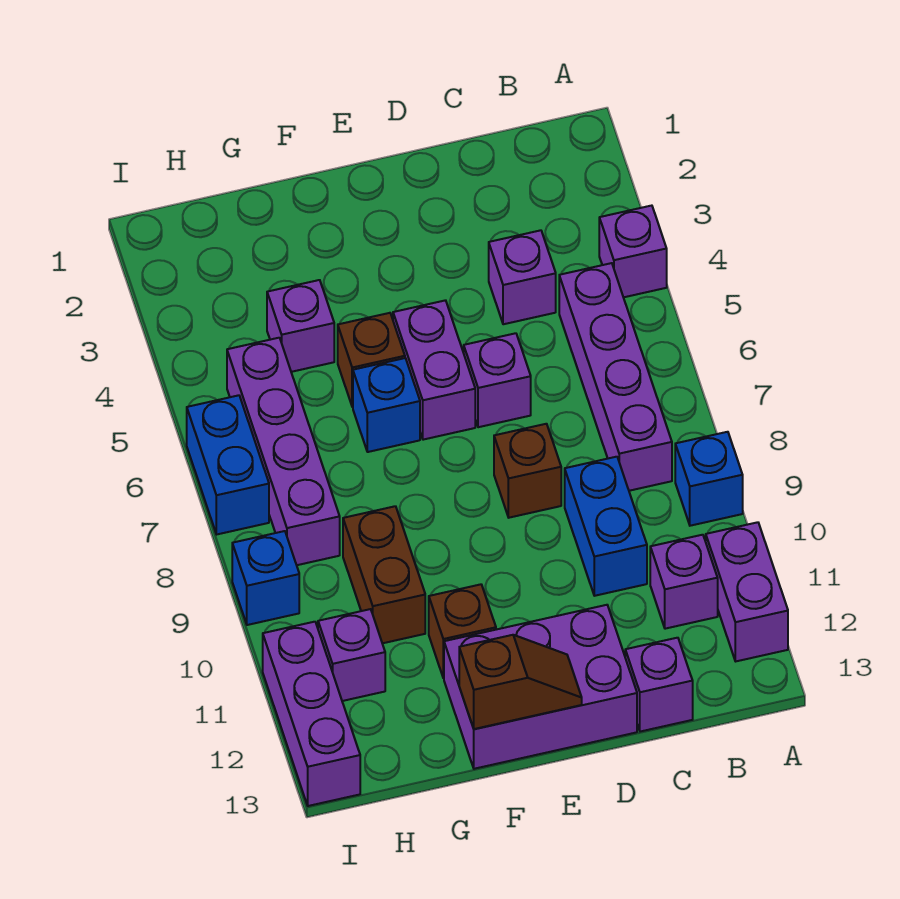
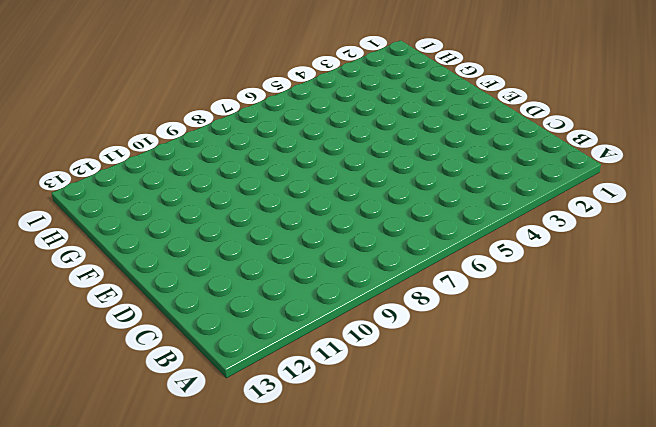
none -> purple 1x1 brick [599,206,667,297]
none -> blue 1x1 brick [675,432,743,526]
none -> purple 1x2 brick [706,522,788,661]

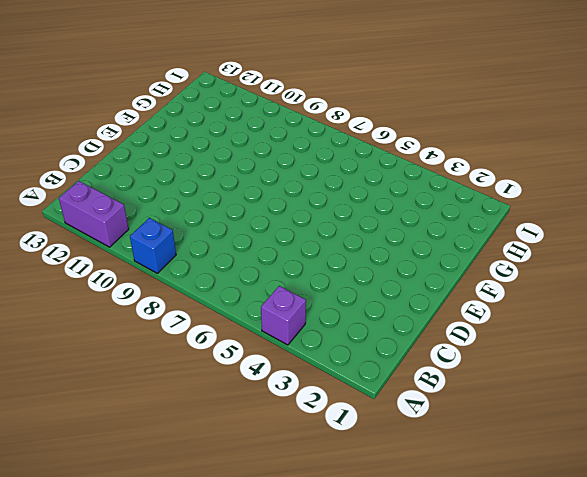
none -> purple 1x4 brick [559,263,672,491]
none -> purple 1x1 brick [650,535,718,629]
none -> purple 1x1 brick [489,230,556,324]

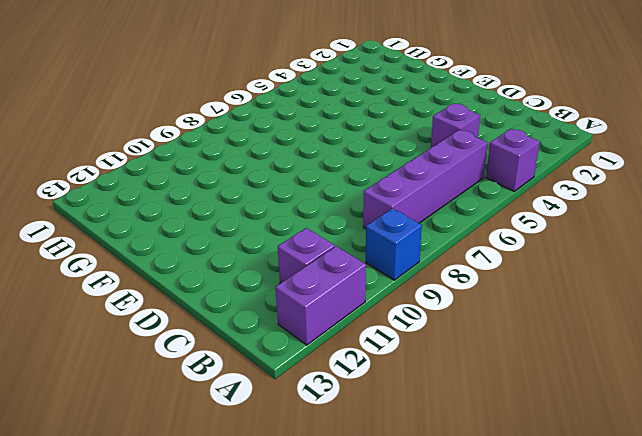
none -> blue 1x2 brick [565,457,647,596]
none -> purple 1x1 brick [625,638,693,732]
none -> purple 1x1 brick [464,333,531,427]

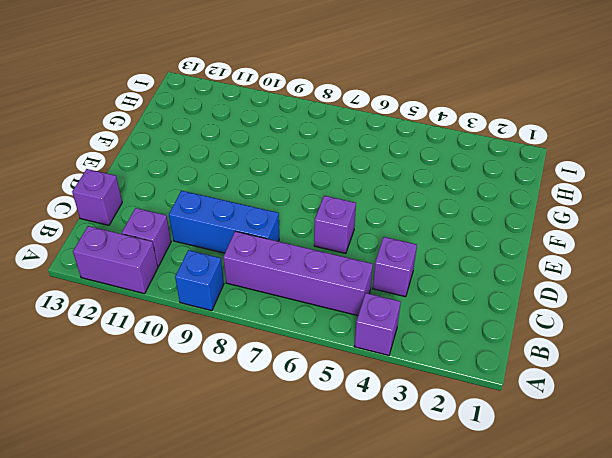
blue 1x3 brick [169,191,279,253] -> blue 1x2 brick [565,457,647,596]
none -> brown 1x1 brick [494,424,561,518]
none -> purple 2x3 brick [444,605,637,769]
none -> purple 1x2 brick [393,300,475,440]

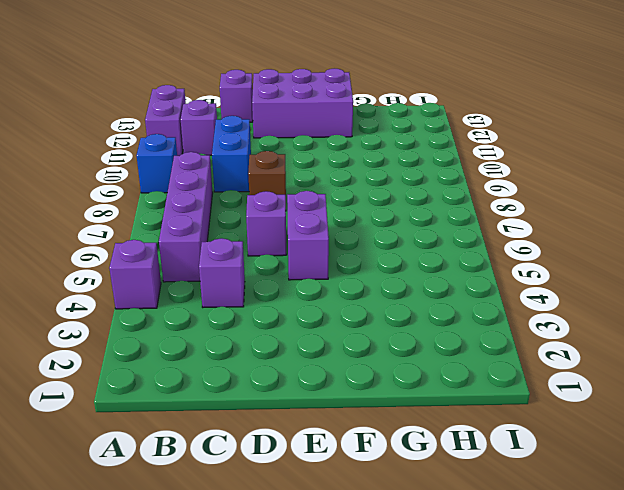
none -> brown 1x1 brick [338,313,405,407]
none -> blue 1x1 brick [353,358,420,452]
none -> brown 1x1 brick [429,584,496,678]

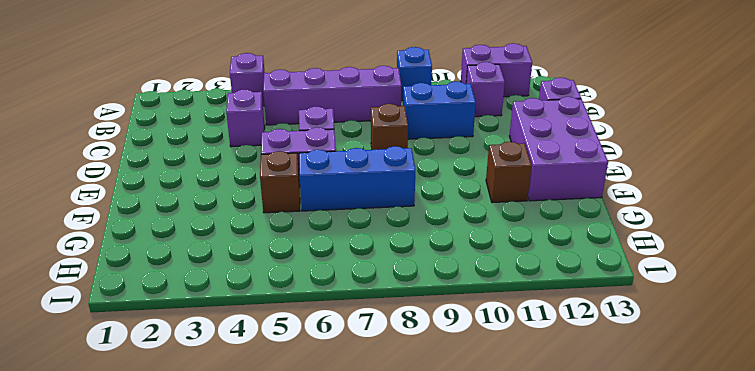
blue 1x3 brick [299,146,415,211] -> blue 1x1 brick [353,358,420,452]
none -> purple 1x1 brick [267,280,334,372]
none -> brown 1x2 brick [343,506,425,643]
none -> purple 1x4 brick [227,338,340,565]

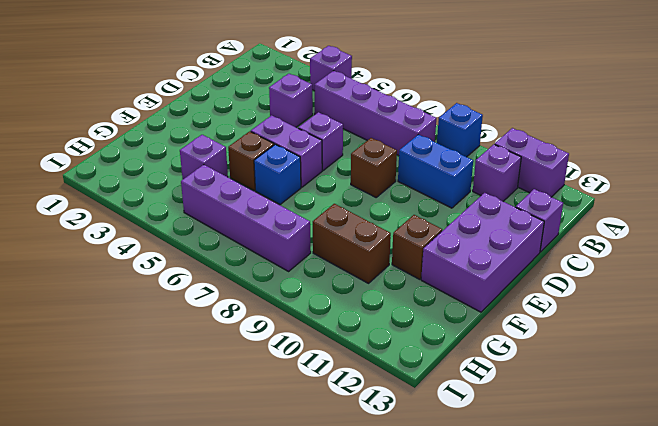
none -> purple 1x1 brick [318,609,385,701]
none -> blue 1x2 brick [187,395,269,534]
none -> blue 1x1 brick [232,531,299,625]

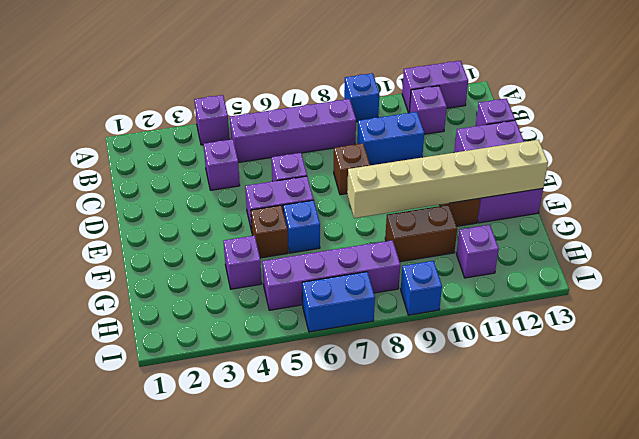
tan 1x6 brick [347,140,548,218] -> brown 1x2 slope [459,635,582,729]
none -> purple 1x3 brick [263,622,360,806]

